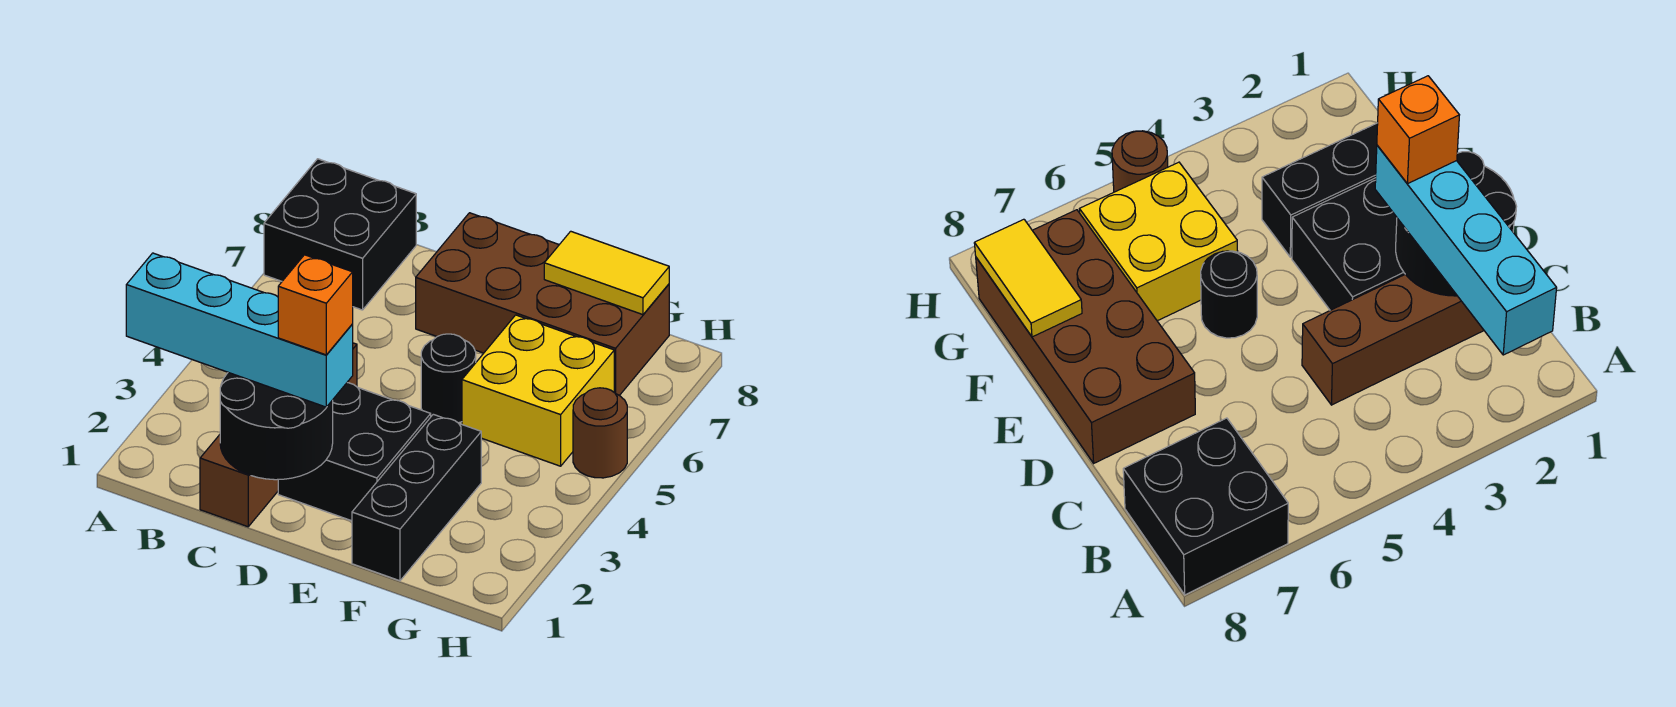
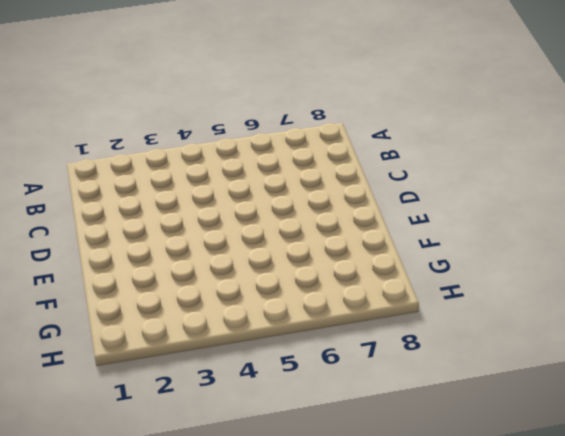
none -> black 2x2 brick [264,159,416,310]
none -> brown 1x4 brick [200,343,357,527]
none -> black 2x2 brick [278,383,431,521]

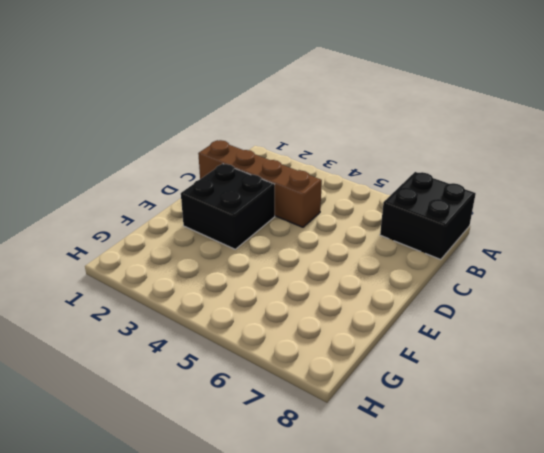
none -> brown 2x4 brick [416,213,669,395]
none -> black 1x1 round brick [421,334,476,423]
none -> black 1x3 brick [352,414,481,581]

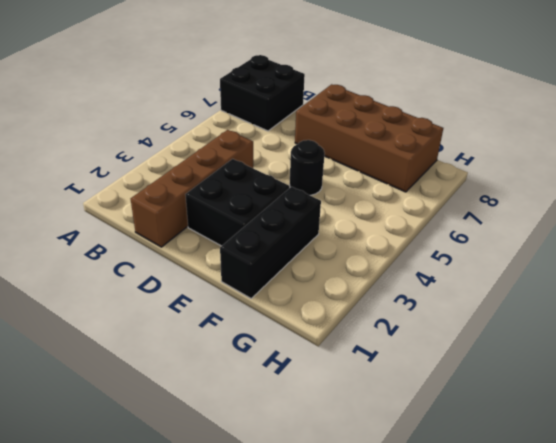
none -> yellow 2x2 brick [462,315,614,466]
none -> brown 1x1 round brick [573,388,627,478]
none -> black 2x2 round brick [220,373,333,480]

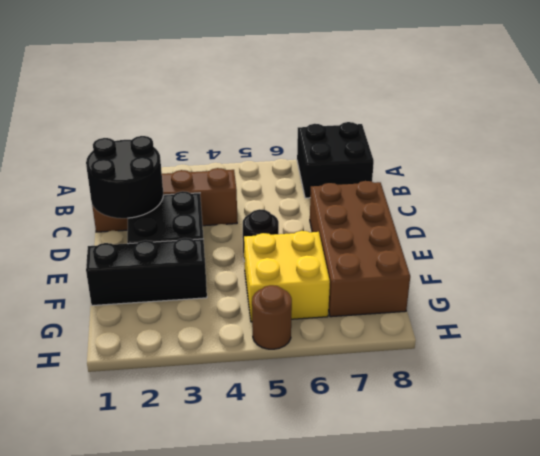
none -> yellow 1x2 tile [544,231,669,315]
none -> cyan 1x4 brick [126,253,353,407]
none -> orange 1x1 brick [278,255,353,355]

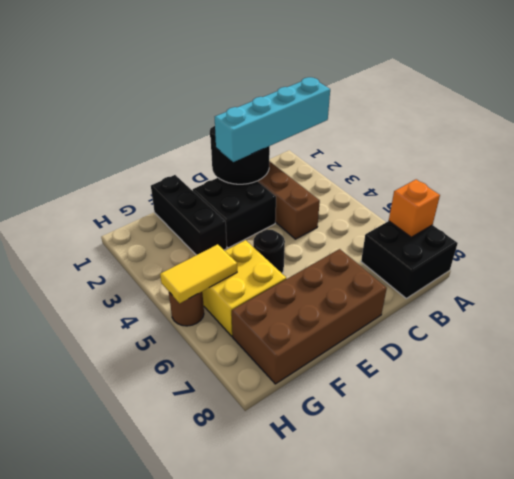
orange 1x1 brick [389,179,440,237] -> orange 1x1 brick moved to [278,255,353,355]
yellow 1x2 tile [160,244,237,303] -> yellow 1x2 tile moved to [544,231,669,315]

